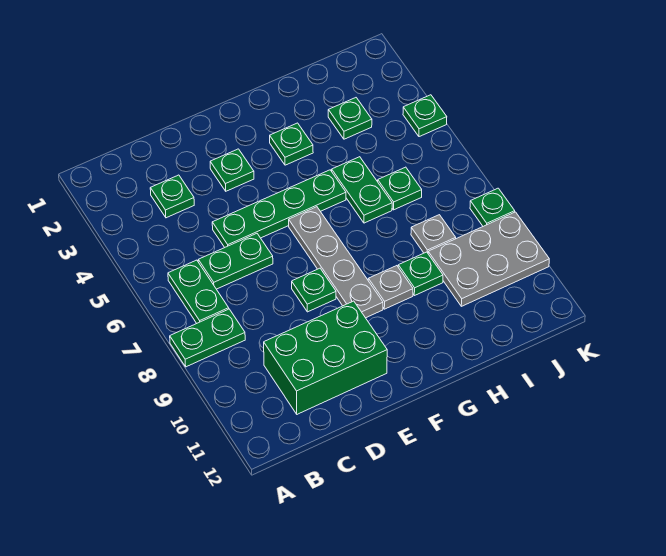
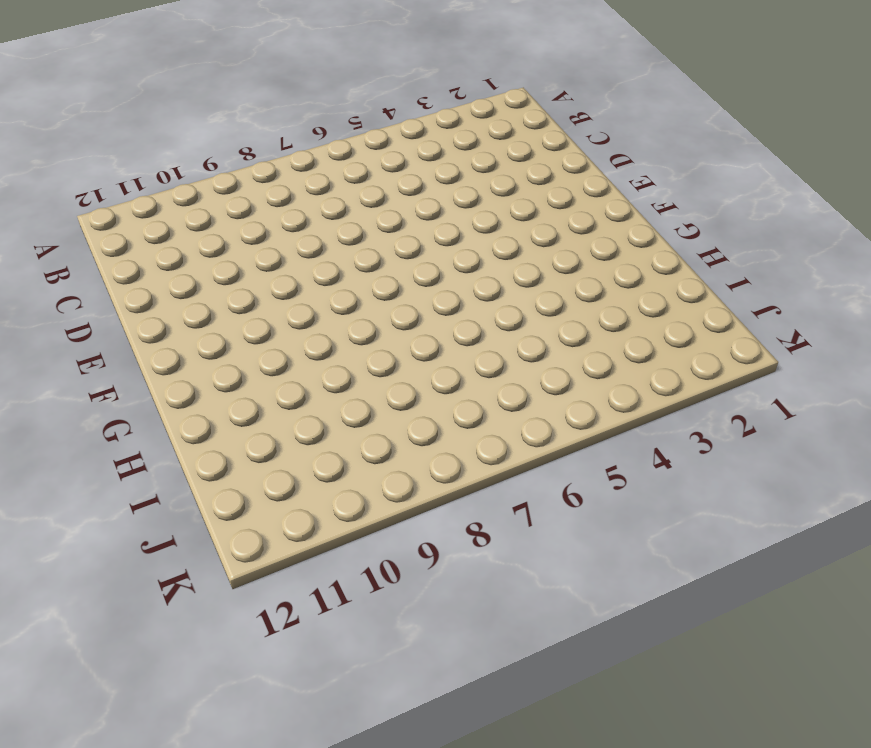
none -> green 1x2 plate [170,309,245,367]
none -> green 1x2 plate [168,260,229,323]
none -> green 1x1 plate [150,175,194,218]

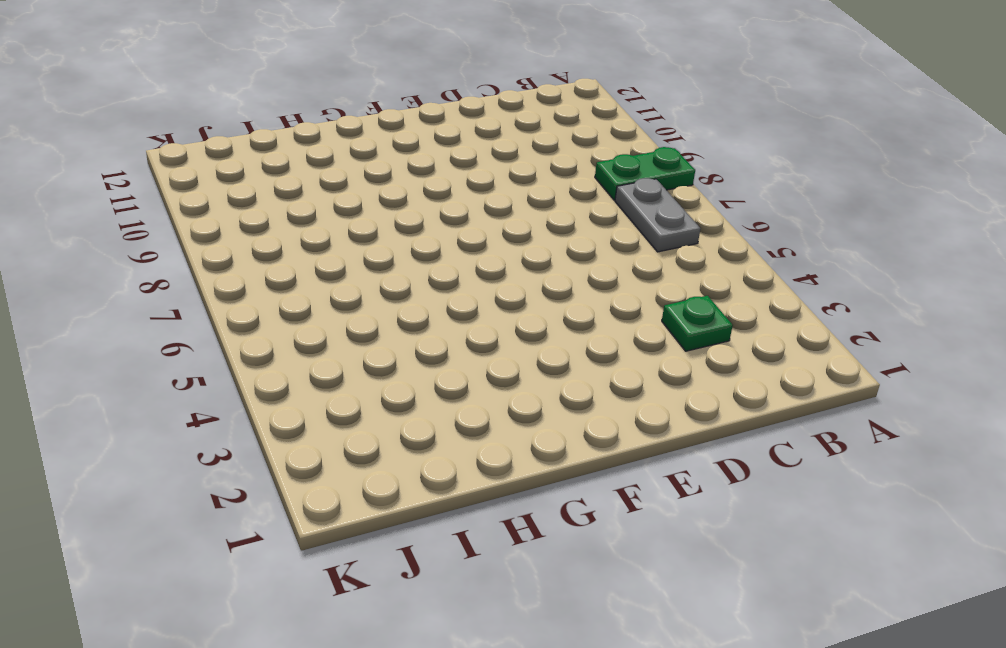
grey 1x2 plate [615,178,700,252] -> green 1x2 plate [168,260,229,323]
none -> green 1x2 plate [198,234,273,289]
none -> green 2x3 brick [264,301,387,414]
none -> green 1x4 plate [212,170,346,247]

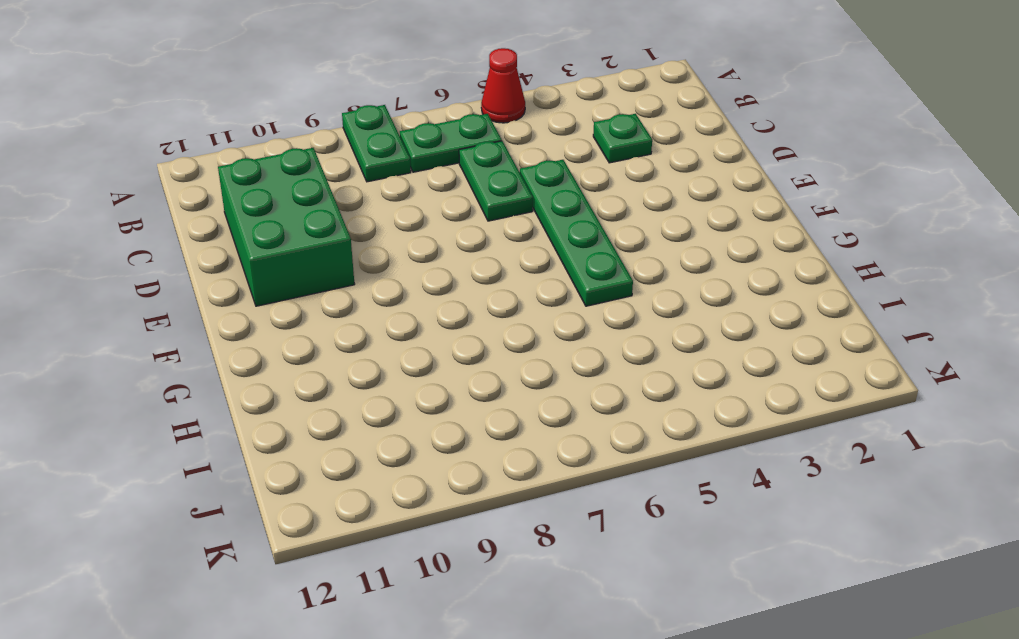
red 1x1 cone [481,48,525,123] -> none
none -> green 1x1 plate [210,149,254,191]
none -> green 1x1 plate [292,268,336,312]
none -> grey 1x4 plate [289,207,383,318]

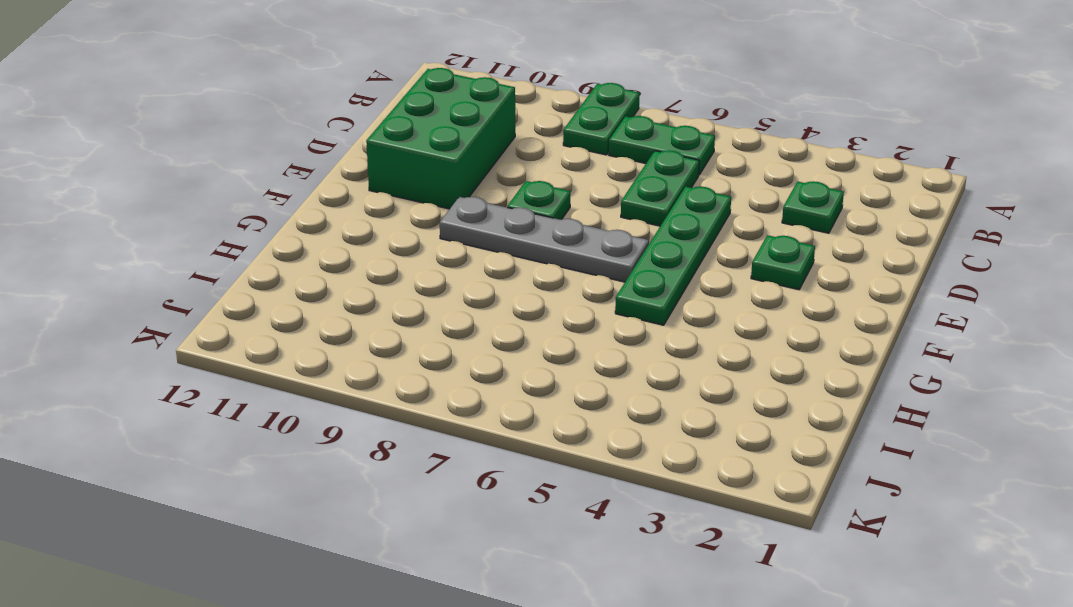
none -> green 1x1 plate [270,123,313,165]
none -> grey 1x1 plate [368,266,413,309]
none -> green 1x2 plate [332,157,392,223]

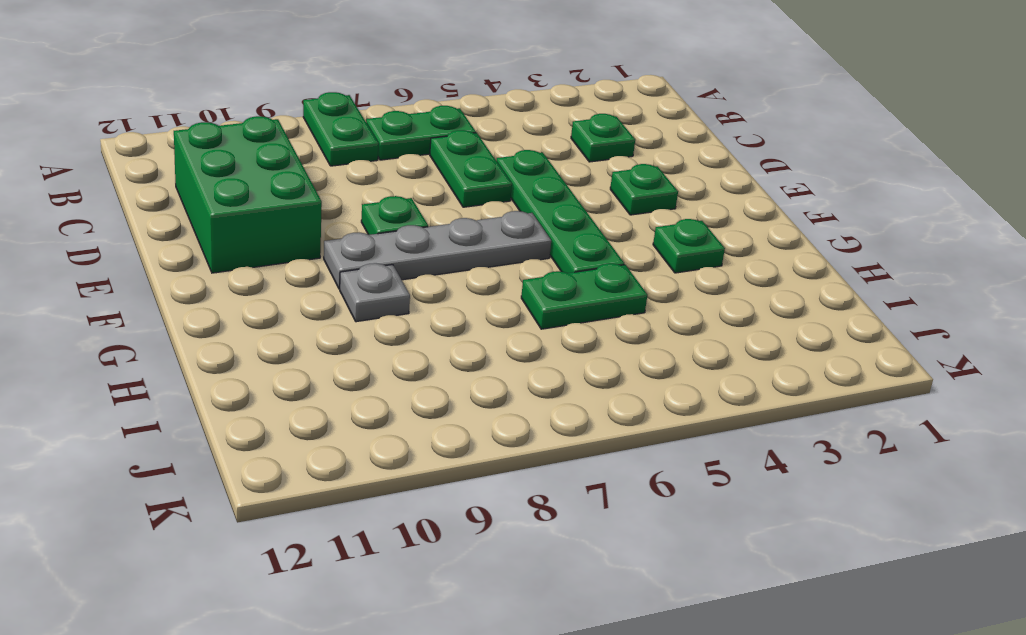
none -> green 1x1 plate [398,252,443,296]
none -> green 1x1 plate [328,98,372,139]
none -> green 1x1 plate [378,167,422,210]

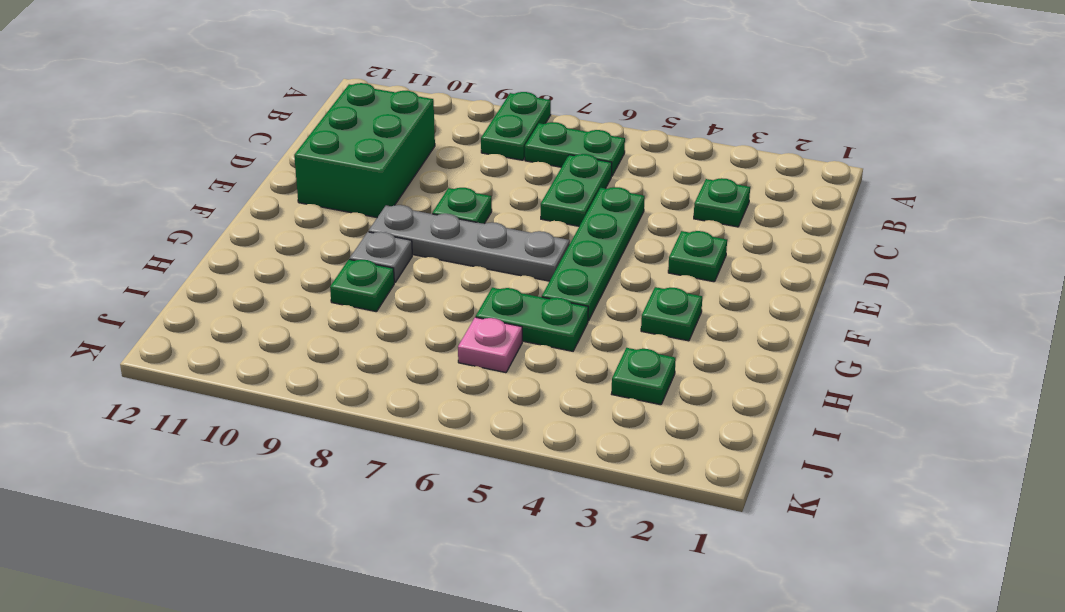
pink 1x1 plate [458,317,522,373] -> green 1x1 plate [378,167,422,210]
none -> grey 1x1 plate [411,215,456,253]
none -> grey 2x3 plate [428,212,549,306]
none -> green 1x1 plate [403,95,447,137]

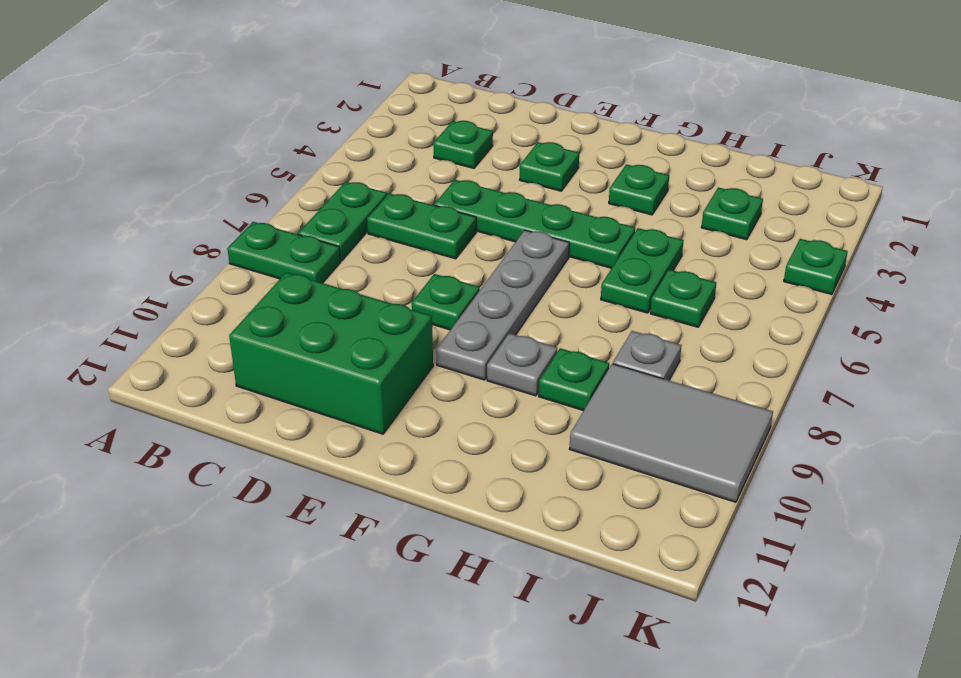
grey 2x3 tile [569,364,773,502] -> grey 2x3 plate [428,212,549,306]
none -> green 1x1 plate [470,188,515,226]

